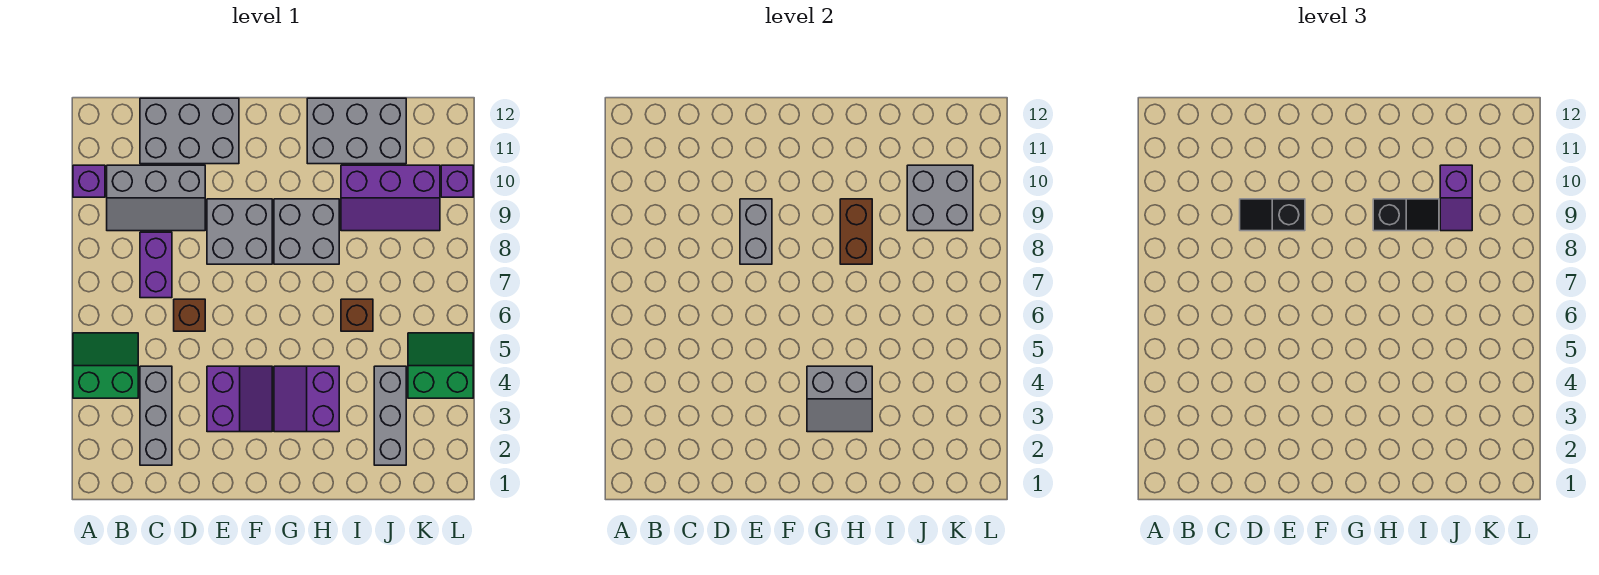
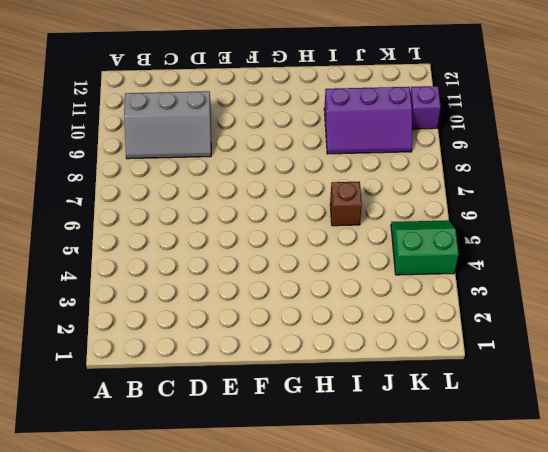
none -> green 2x2 slope [73,333,138,398]
none -> purple 1x1 brick [73,165,105,197]
none -> grey 1x3 brick [140,366,172,465]

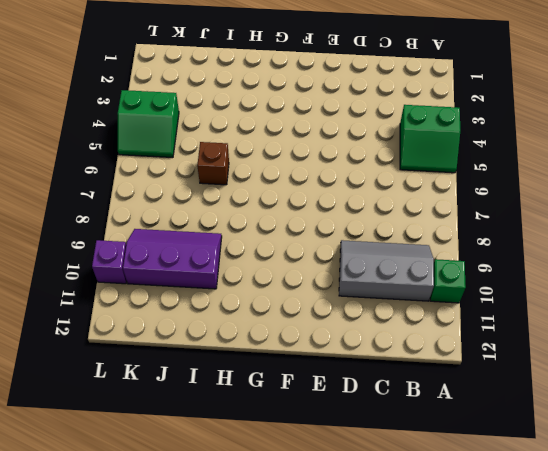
green 1x1 brick [430,259,466,303] -> purple 1x1 brick [73,165,105,197]
none -> grey 1x3 brick [140,366,172,465]
none -> purple 1x2 brick [140,232,172,298]
none -> grey 2x3 brick [140,98,239,164]

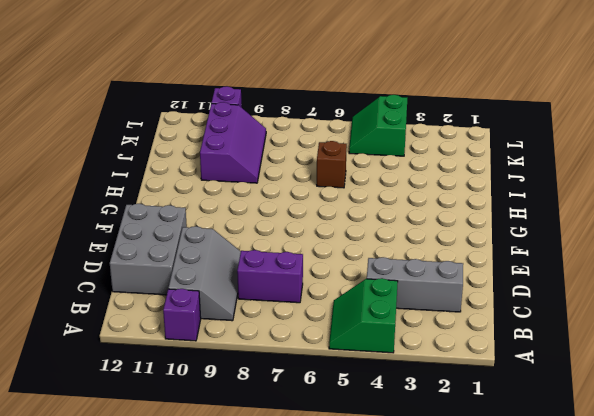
none -> brown 1x1 brick [174,299,205,331]
none -> purple 2x2 slope [207,366,272,432]
none -> grey 2x2 brick [207,199,272,264]

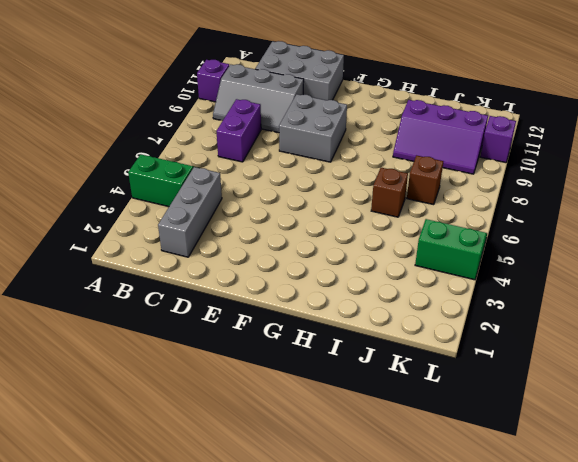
brown 1x1 brick [407,156,443,205] -> brown 1x1 brick moved to [174,299,205,331]
none -> purple 2x2 slope [207,366,272,432]
none -> purple 2x2 slope [274,366,339,432]
none -> grey 2x2 brick [274,199,339,264]

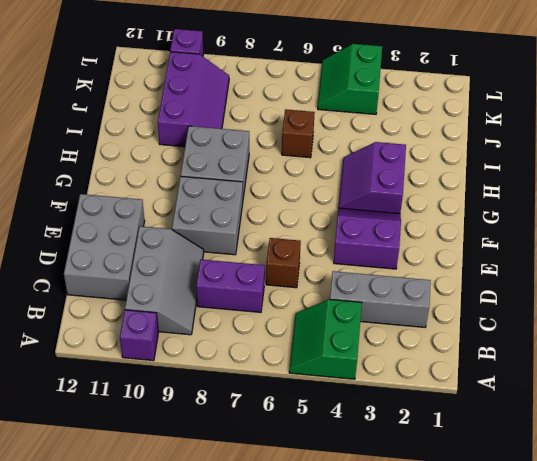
purple 2x2 slope [339,142,406,214] -> purple 2x2 slope turned to [274,366,339,432]
none -> grey 2x3 brick [307,98,406,164]
none -> grey 1x3 brick [374,366,406,465]
none -> grey 1x2 brick [740,199,772,264]

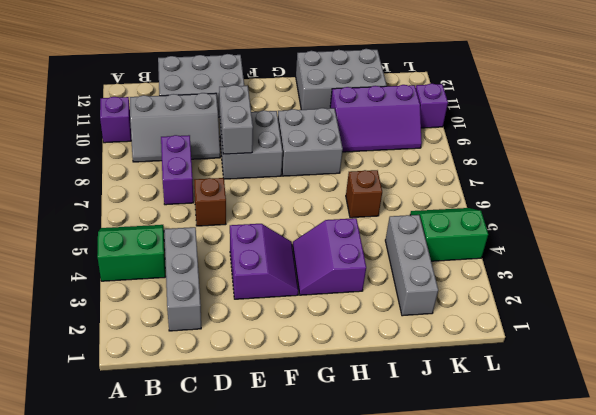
none -> grey 2x2 slope [807,366,872,432]
none -> brown 1x2 brick [840,199,872,264]
none -> grey 2x2 brick [907,165,973,231]

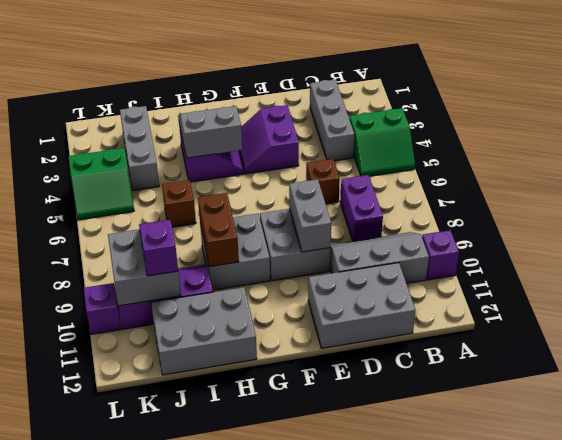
none -> black 1x2 slope [1240,199,1305,231]
none -> black 1x2 slope [1373,199,1439,231]

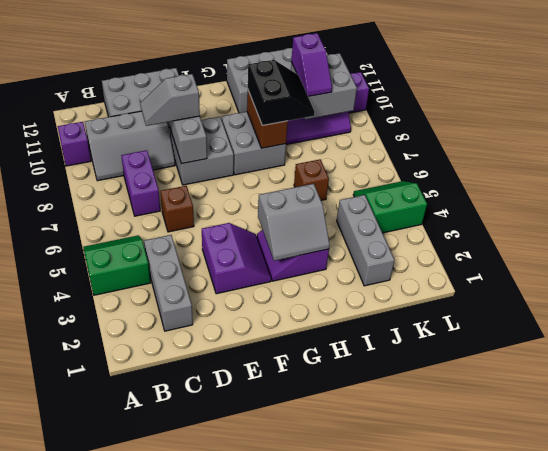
grey 1x2 slope [140,74,200,126] -> black 1x2 slope [1240,199,1305,231]
black 2x2 slope [248,60,315,125] -> black 1x2 slope [1373,199,1439,231]

